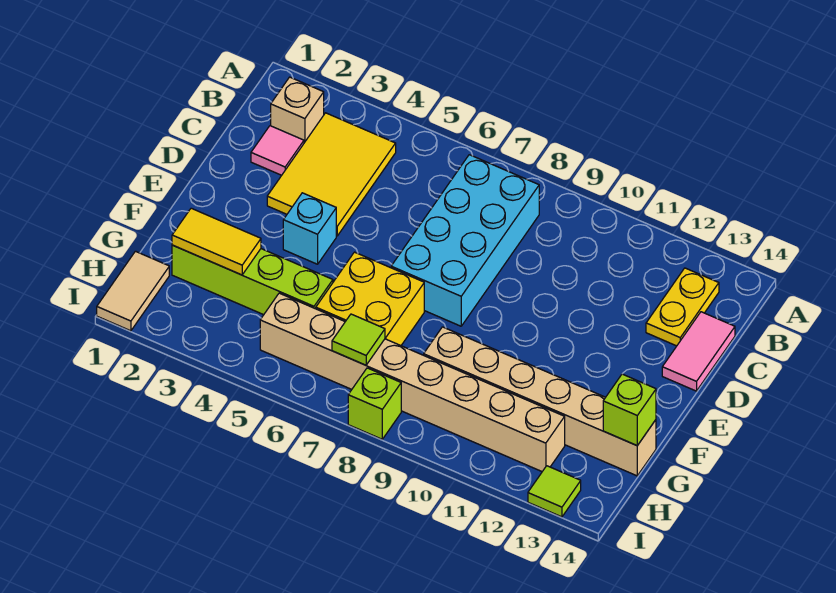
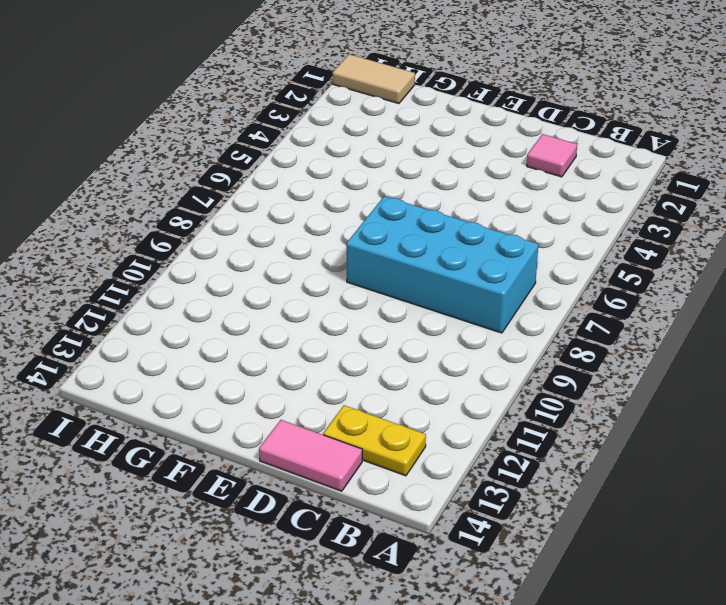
none -> tan 1x1 brick [271,77,324,143]
none -> yellow 2x3 tile [267,113,396,236]
none -> cyan 1x1 brick [283,193,336,264]

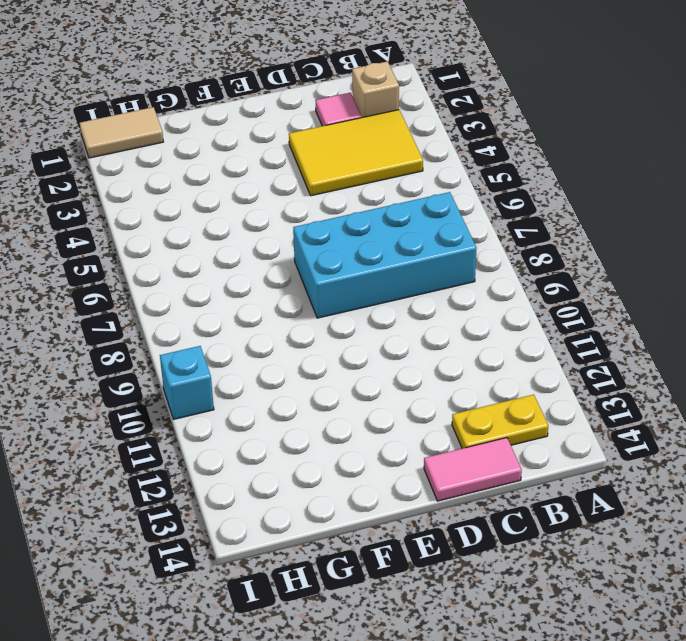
cyan 1x1 brick [160,346,214,419] -> cyan 1x1 brick moved to [283,193,336,264]
none -> yellow 2x2 brick [316,252,424,346]
none -> lime 1x4 brick [172,245,333,315]
none -> tan 1x6 brick [424,327,656,476]

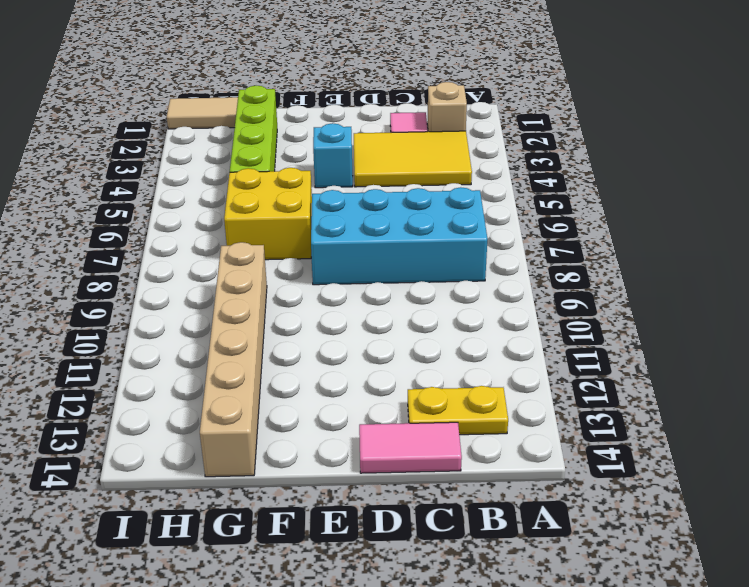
none -> tan 1x8 brick [260,293,565,471]
none -> lime 1x1 brick [348,368,401,439]
none -> lime 1x1 tile [528,466,581,517]

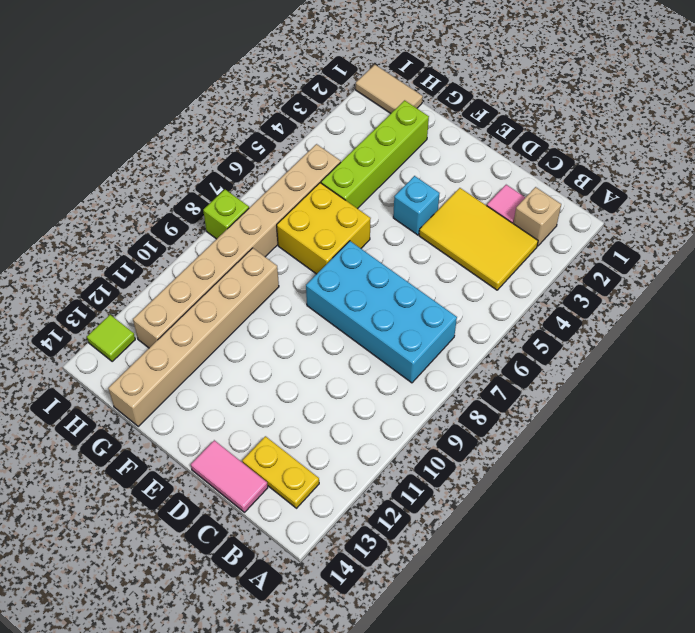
none -> yellow 1x2 tile [172,208,261,275]
none -> lime 1x1 brick [603,374,656,445]
none -> lime 1x1 tile [332,314,385,365]

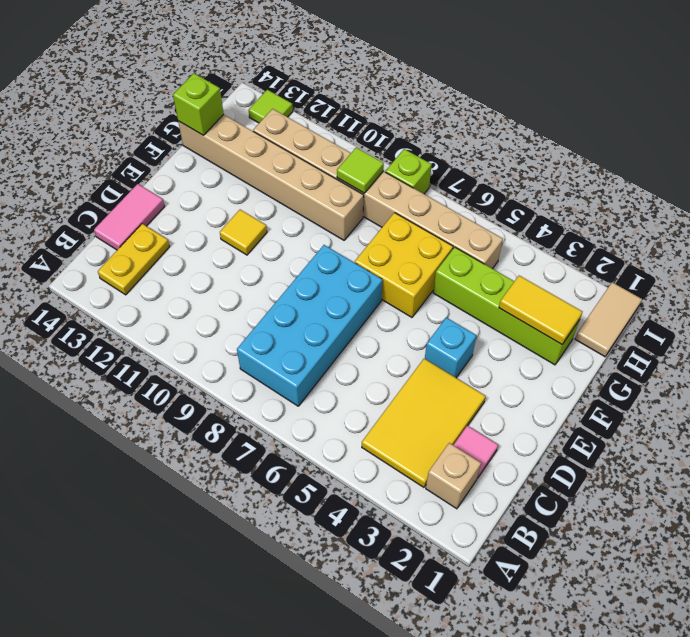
yellow 1x1 tile [220,210,267,255] -> none
lime 1x1 tile [337,147,384,193] -> lime 1x1 tile moved to [332,314,385,365]

